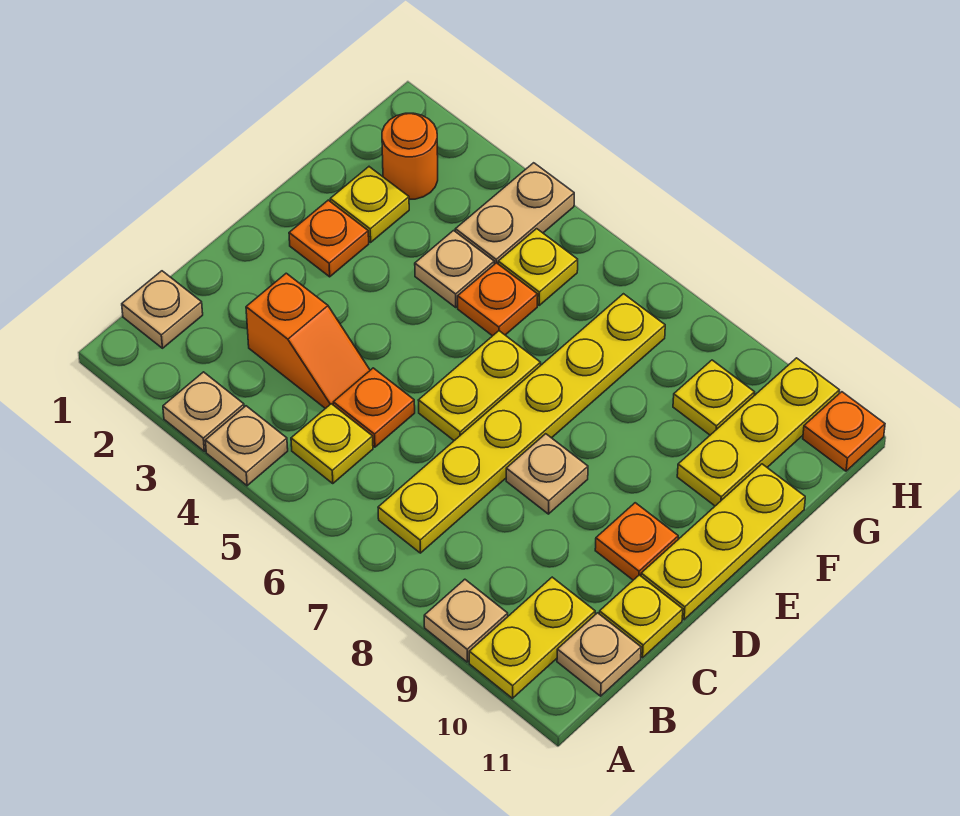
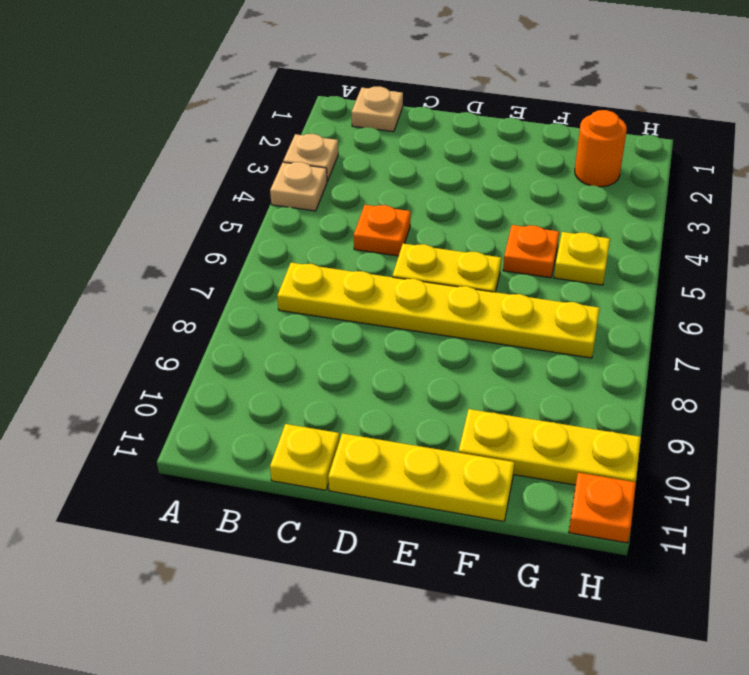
none -> tan 1x1 plate [424,579,508,662]
none -> yellow 1x2 plate [469,577,595,698]
none -> yellow 1x1 plate [291,404,373,484]

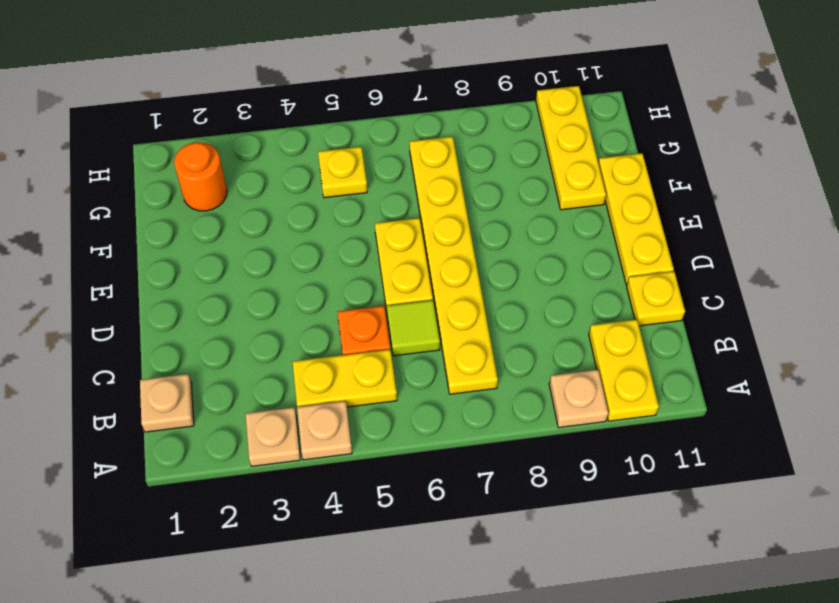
yellow 1x2 plate [293,349,397,407] -> yellow 1x1 plate [291,404,373,484]
lime 1x1 tile [387,300,440,356] -> none
none -> tan 1x1 plate [557,613,641,696]
none -> orange 1x2 slope [246,273,370,409]
none -> tan 1x1 plate [506,434,588,514]

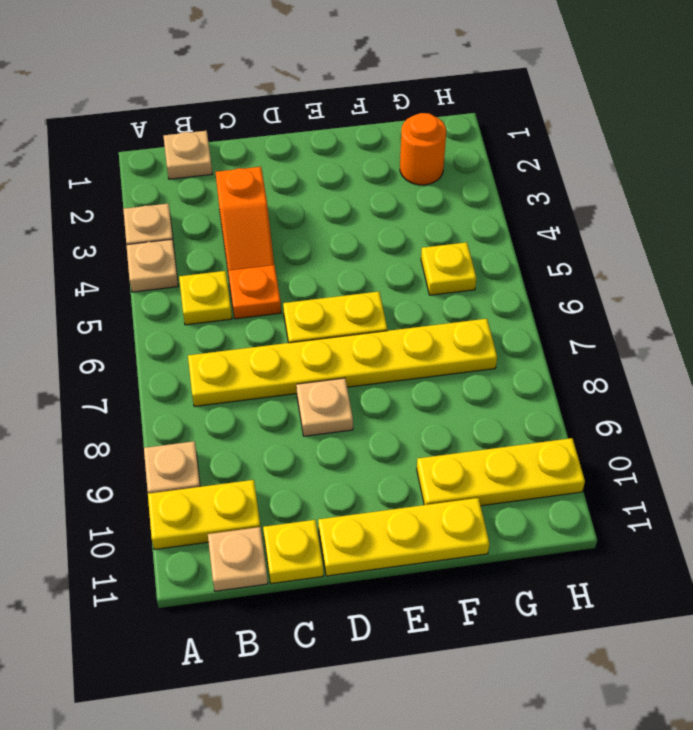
none -> orange 1x1 plate [595,503,678,580]
none -> orange 1x1 plate [289,200,369,277]
none -> yellow 1x1 plate [330,167,409,242]

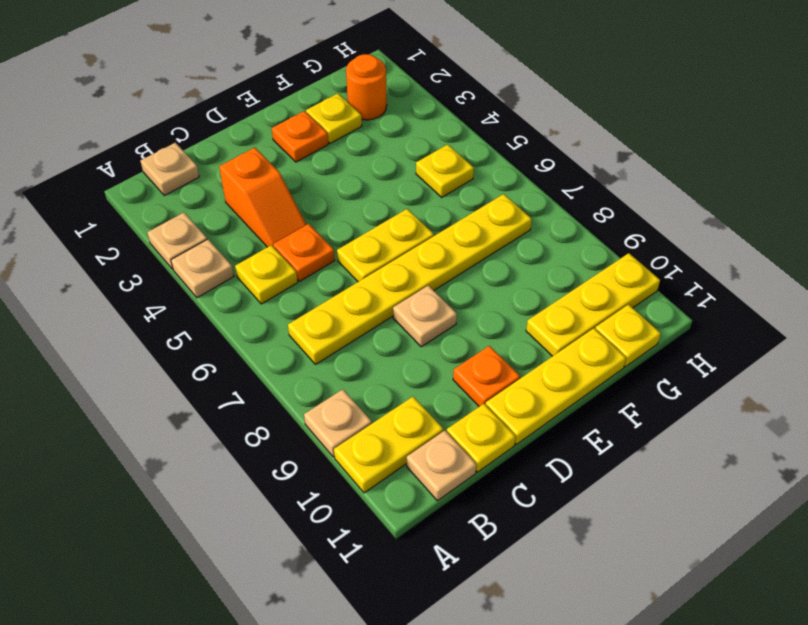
yellow 1x1 plate [595,304,661,367] -> yellow 1x1 plate moved to [673,360,755,435]
none -> tan 1x1 plate [415,231,494,307]
none -> orange 1x1 plate [458,263,538,336]
none -> tan 1x2 plate [455,163,574,264]

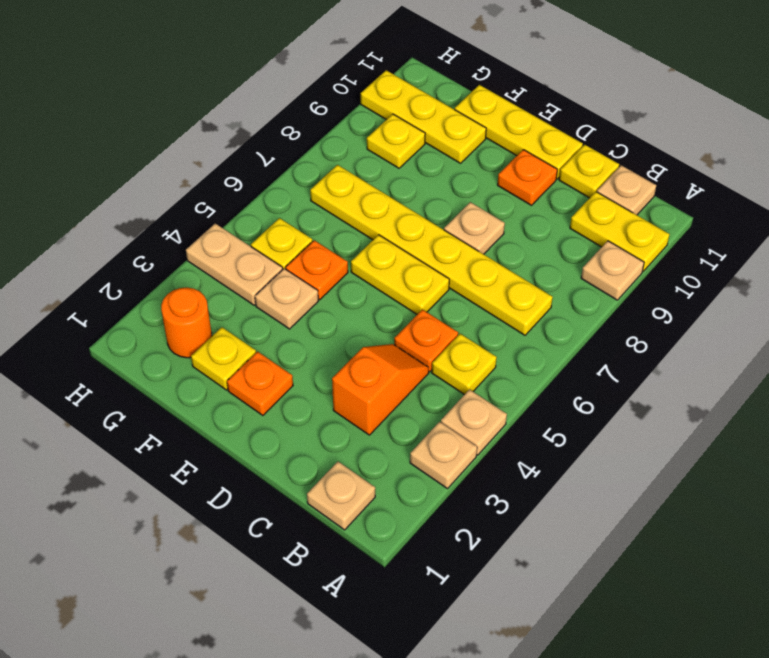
none -> orange 1x1 plate [803,392,885,471]

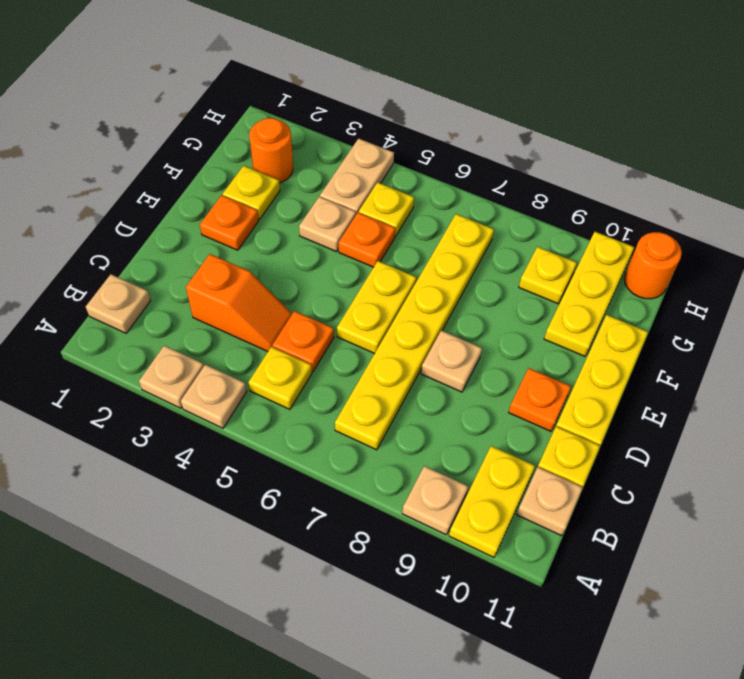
orange 1x1 round brick [624,232,682,299] -> orange 1x1 plate [803,392,885,471]

